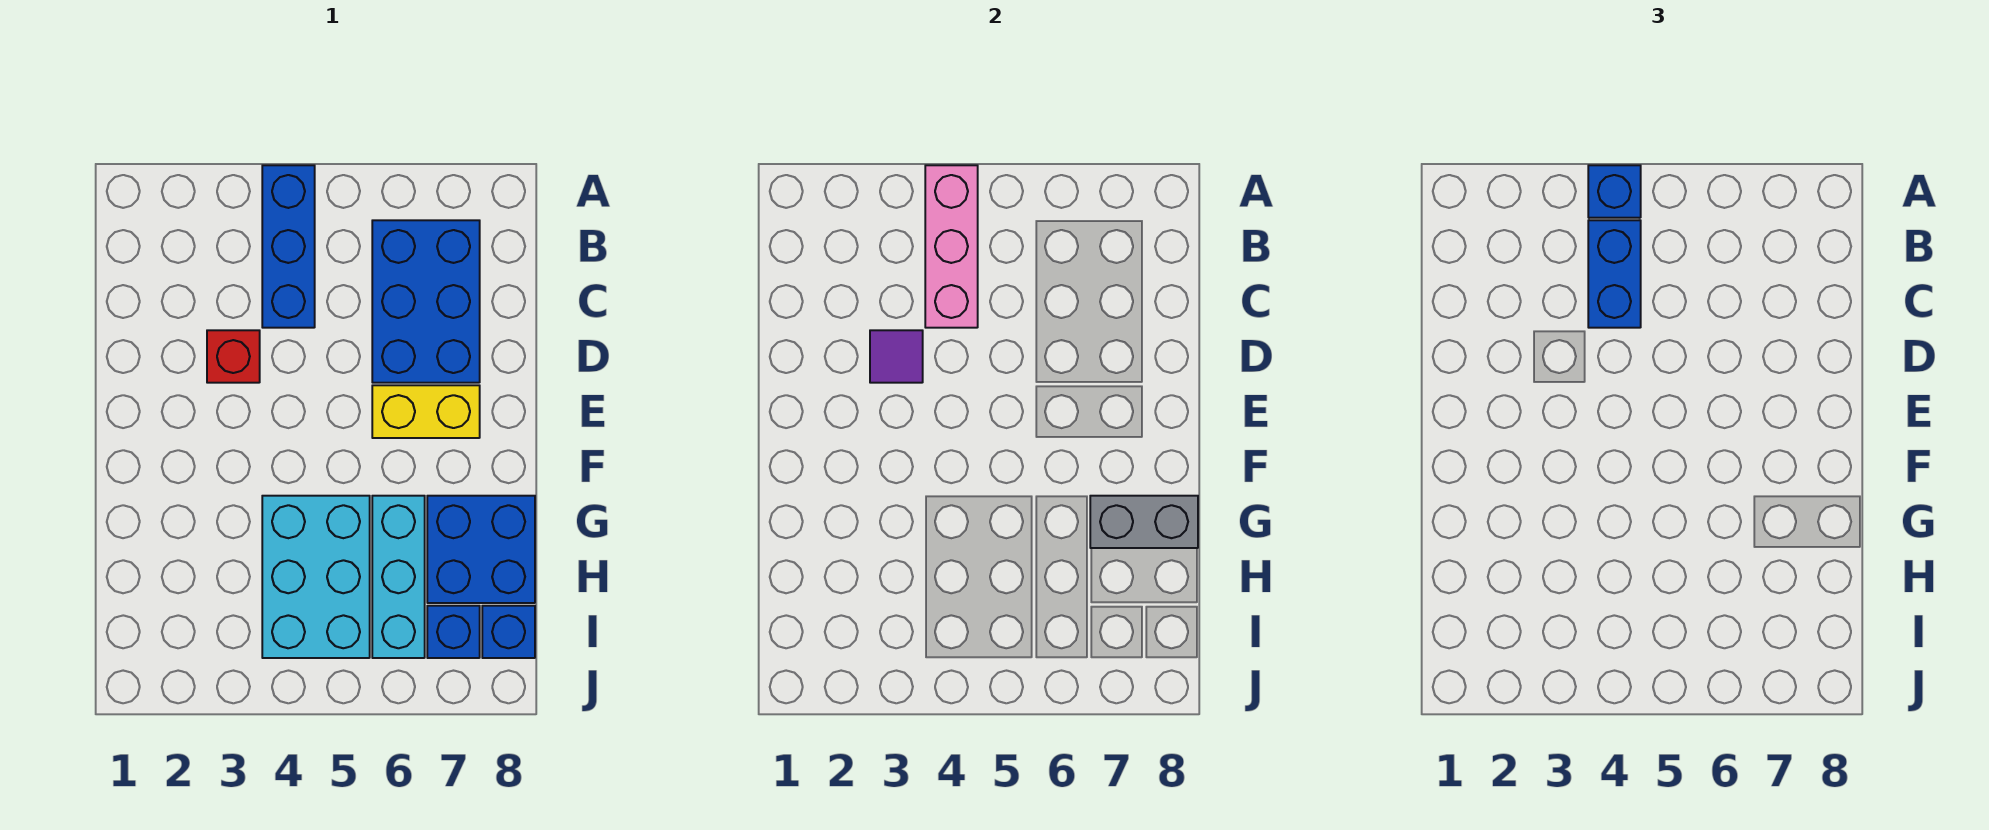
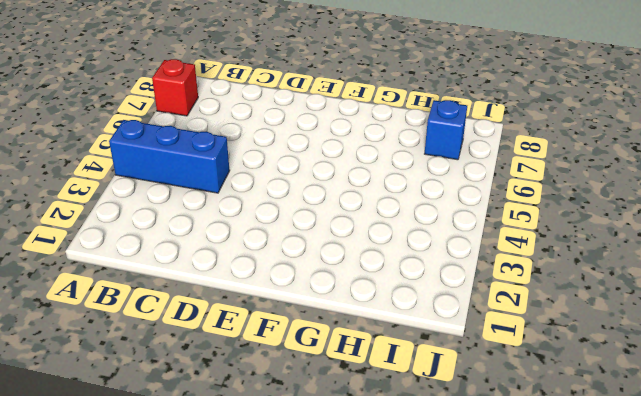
red 1x1 brick [152,59,198,116] -> red 1x1 brick moved to [207,330,260,383]
none -> blue 2x3 brick [372,220,480,383]
none -> yellow 1x2 brick [372,385,480,438]
none -> cyan 2x3 brick [262,496,370,658]

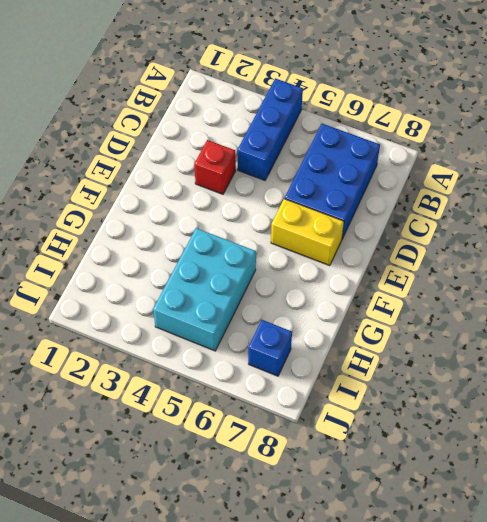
none -> cyan 1x3 brick [372,496,425,658]
none -> blue 2x2 brick [427,496,535,603]
none -> blue 1x1 brick [482,606,535,658]

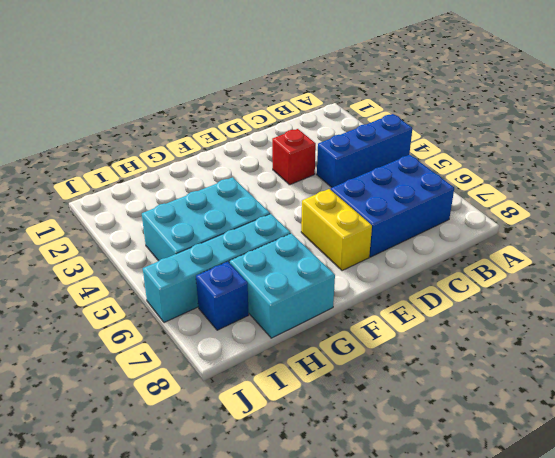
cyan 1x4 brick [143,214,290,323] -> cyan 1x3 brick [372,496,425,658]
cyan 2x2 brick [229,233,335,338] -> blue 2x2 brick [427,496,535,603]
none -> blue 1x1 brick [482,606,535,658]
none -> pink 1x3 brick [925,165,978,328]
none -> purple 1x1 tile [870,330,923,383]

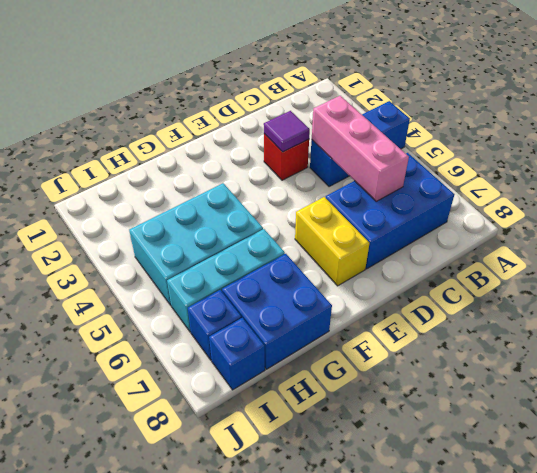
pink 1x3 brick [312,96,409,201] -> pink 1x3 brick turned to [925,165,978,328]
none -> grey 1x2 brick [1090,496,1198,548]
none -> blue 1x1 brick [1588,165,1641,218]
none -> blue 1x2 brick [1588,220,1641,328]

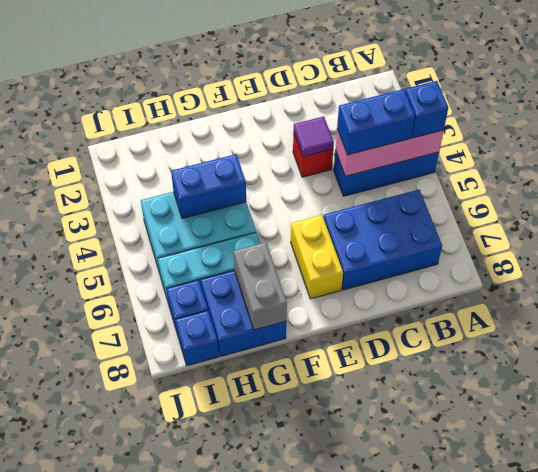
blue 1x2 brick [171,154,246,219] -> none

